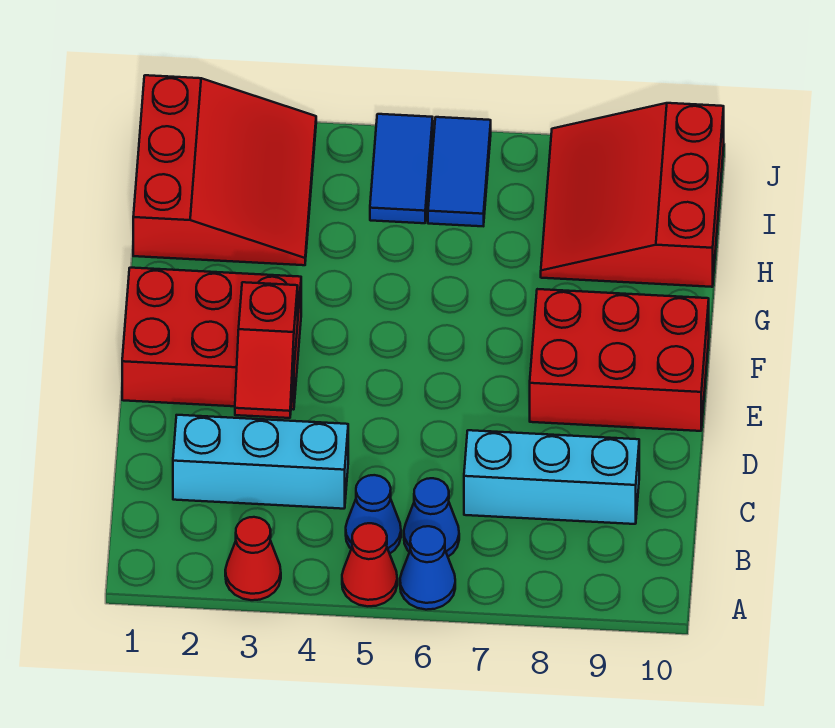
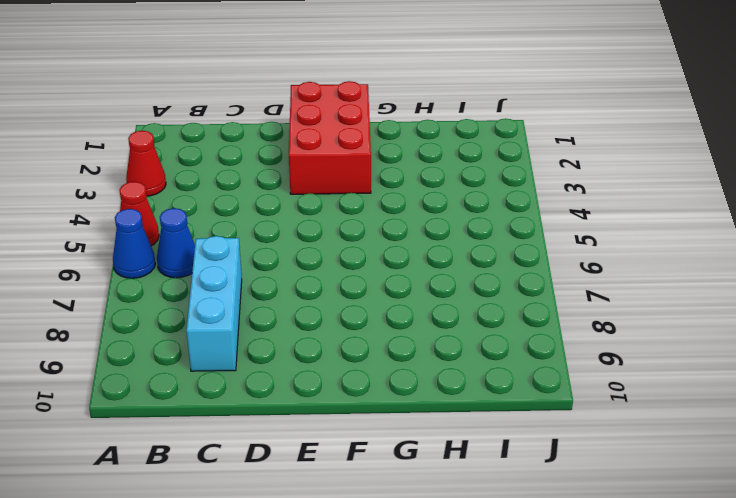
none -> blue 1x1 cone [346,475,401,553]
none -> cyan 1x3 brick [173,415,348,509]
none -> red 2x3 brick [530,289,709,431]

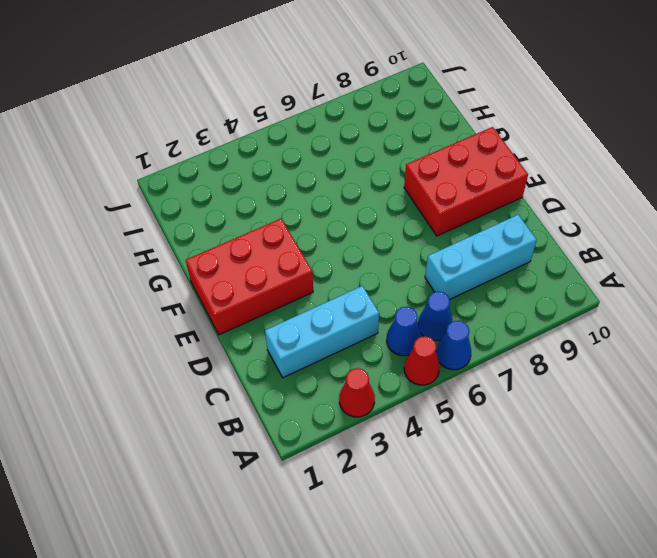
none -> red 3x3 slope [133,75,316,265]
none -> red 3x3 slope [541,103,724,287]
none -> blue 1x2 tile [370,114,433,223]

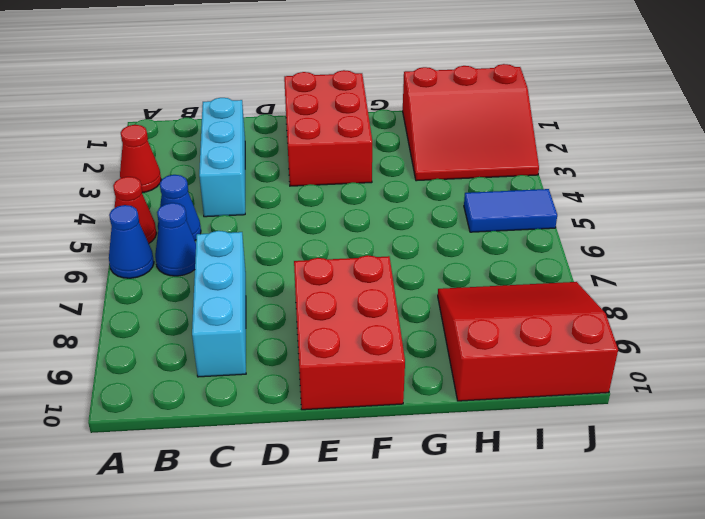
none -> blue 1x2 tile [428,117,491,226]
none -> red 1x2 slope [235,282,298,418]

